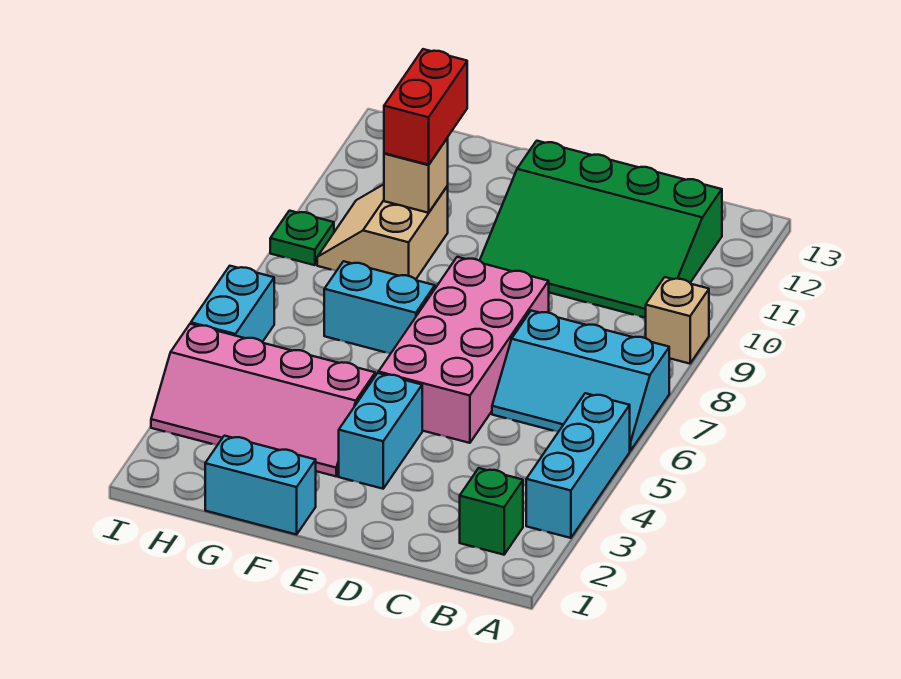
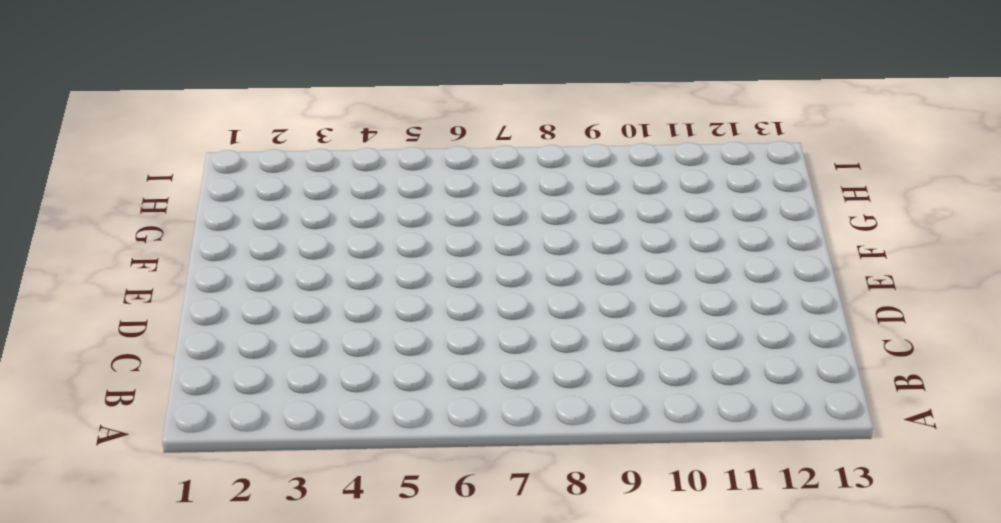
none -> cyan 1x3 brick [526,393,630,538]
none -> cyan 2x3 slope [492,311,669,451]
none -> tan 1x1 brick [646,277,709,364]

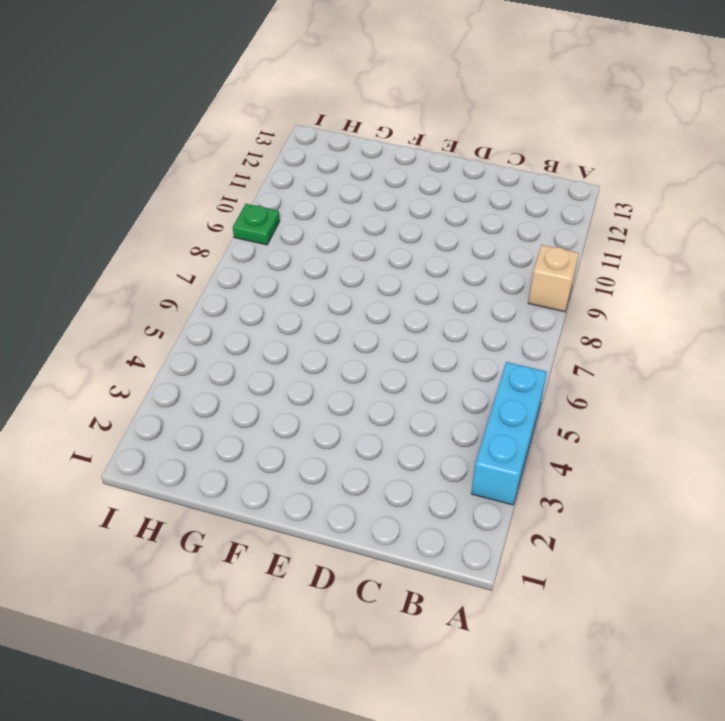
none -> cyan 2x3 slope [492,311,669,451]
none -> green 1x1 brick [460,468,523,555]
none -> green 3x4 slope [480,141,722,318]

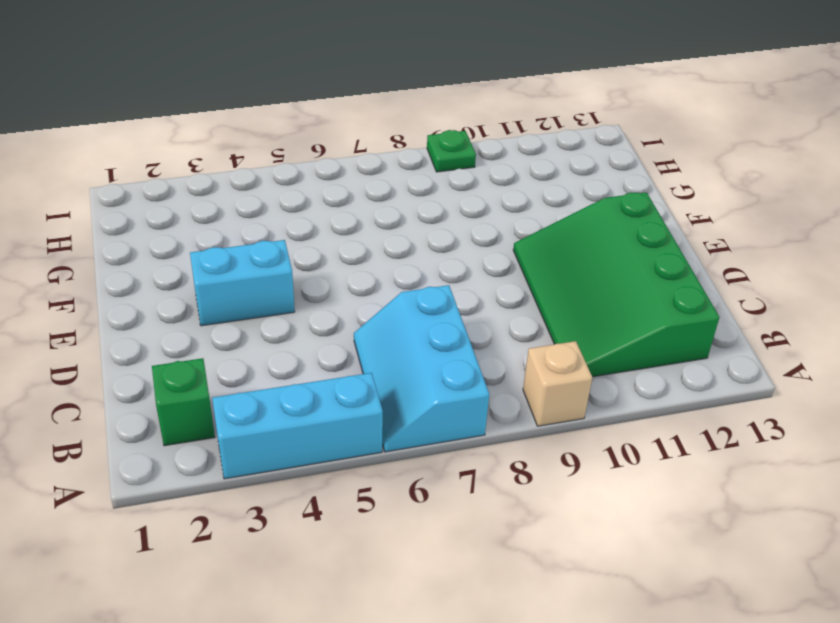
none -> pink 2x4 brick [378,257,549,443]
none -> cyan 1x2 brick [205,436,316,535]
none -> pink 2x4 slope [151,324,375,476]

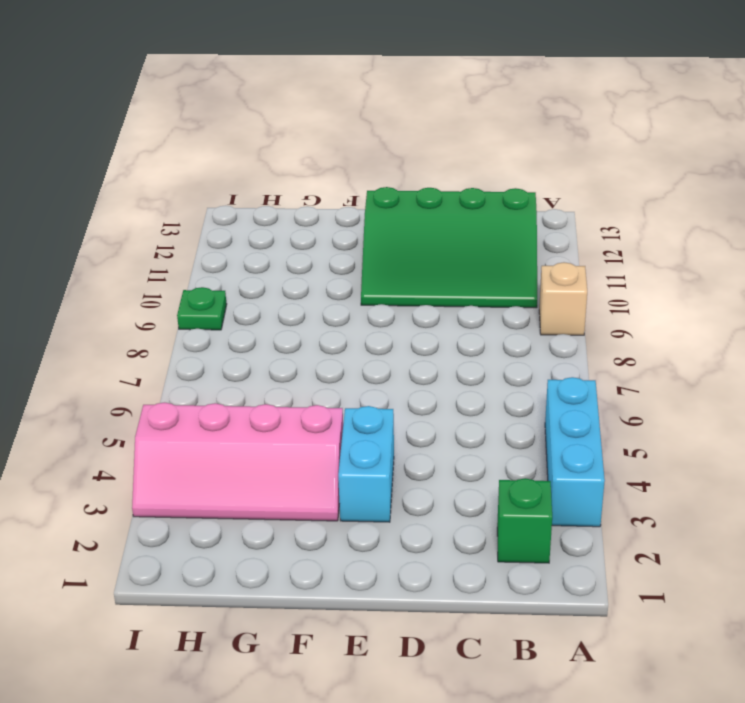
none -> cyan 2x3 slope [492,311,669,451]
none -> pink 2x4 brick [378,257,549,443]
none -> cyan 1x2 brick [205,436,316,535]

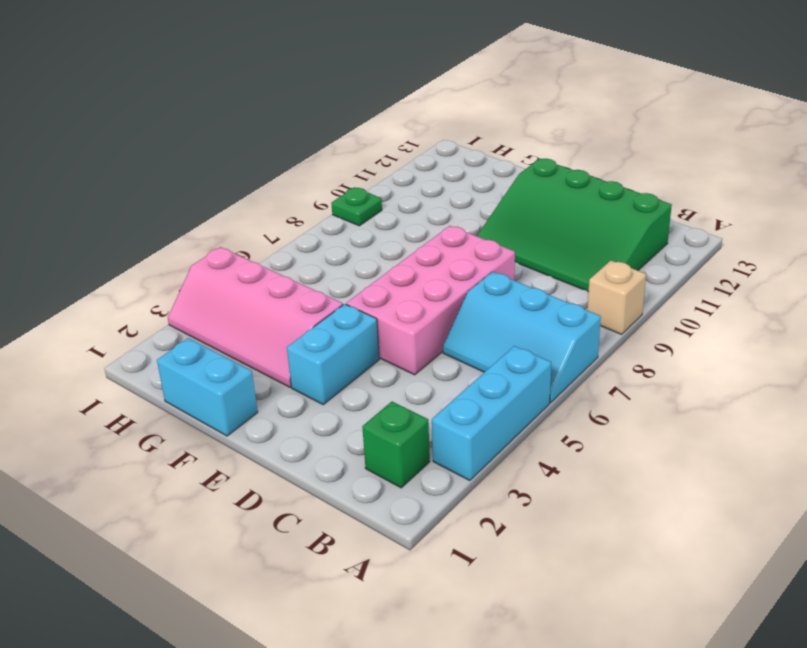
none -> cyan 1x2 brick [324,261,435,354]
none -> tan 2x2 slope [317,184,448,279]
none -> cyan 1x2 brick [191,266,274,342]

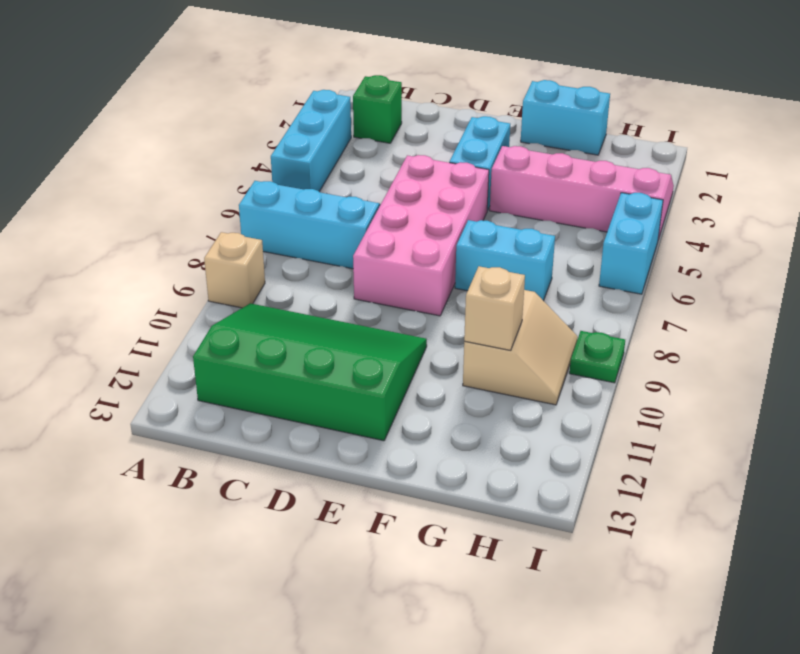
none -> red 1x2 brick [384,49,467,165]

